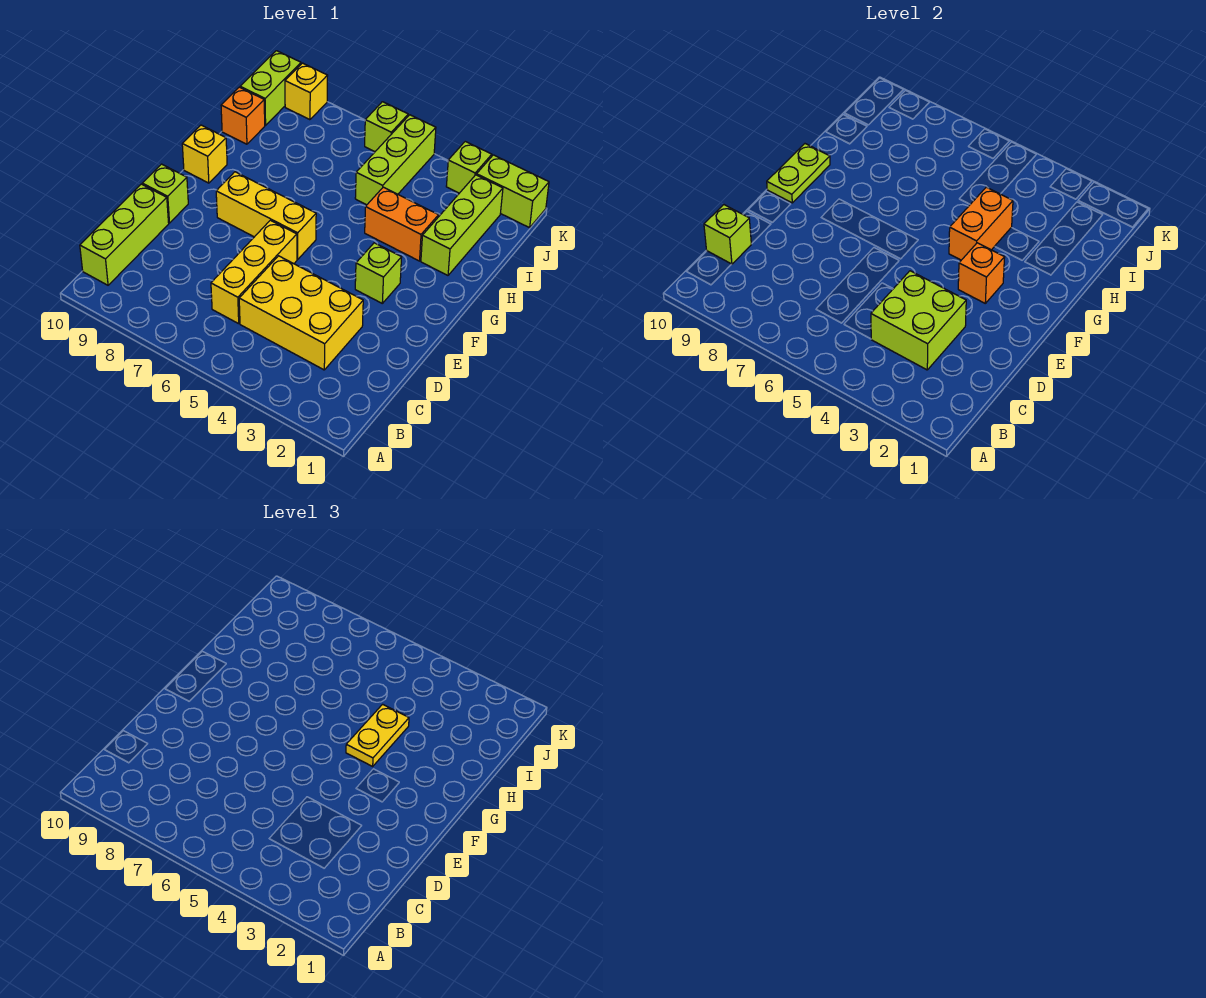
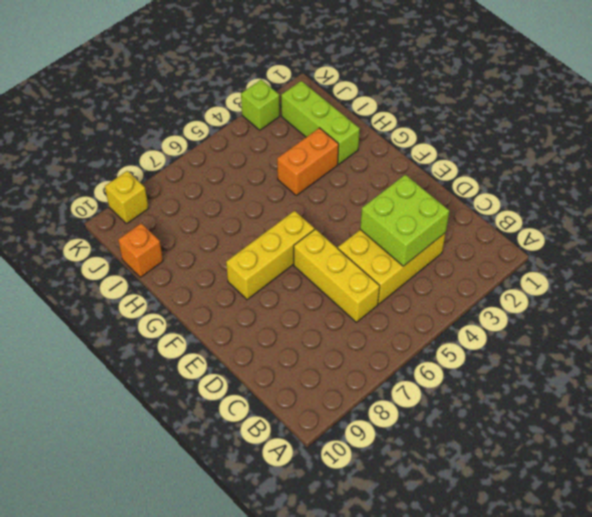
none -> lime 1x3 brick [80,184,169,285]
none -> lime 1x1 brick [142,164,188,223]
none -> lime 1x1 brick [355,243,402,303]

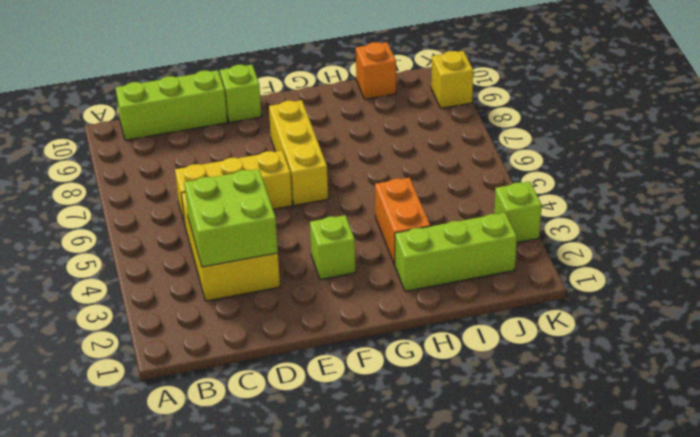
none -> yellow 1x1 brick [182,125,227,183]
none -> lime 1x3 brick [355,115,436,205]
none -> lime 1x2 brick [240,51,301,125]

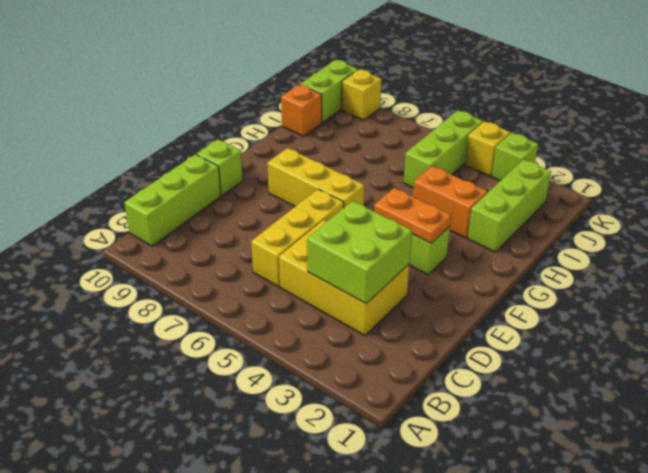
orange 1x2 plate [374,188,451,243] -> orange 1x1 brick [958,243,1005,303]
yellow 1x1 brick [465,121,510,176] -> yellow 1x1 brick moved to [182,125,227,183]
none -> lime 1x2 brick [477,155,549,228]
none -> lime 1x1 brick [365,102,408,152]
none -> lime 1x1 brick [704,205,751,264]

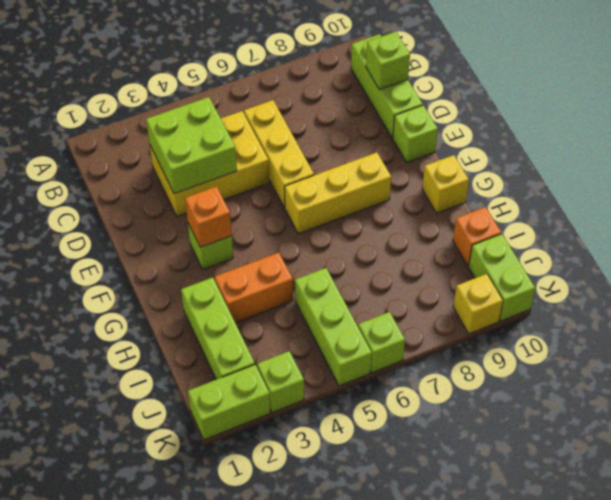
none -> lime 1x2 plate [767,144,830,203]
none -> orange 1x2 brick [949,187,1013,260]
none -> yellow 1x2 plate [346,704,409,766]

